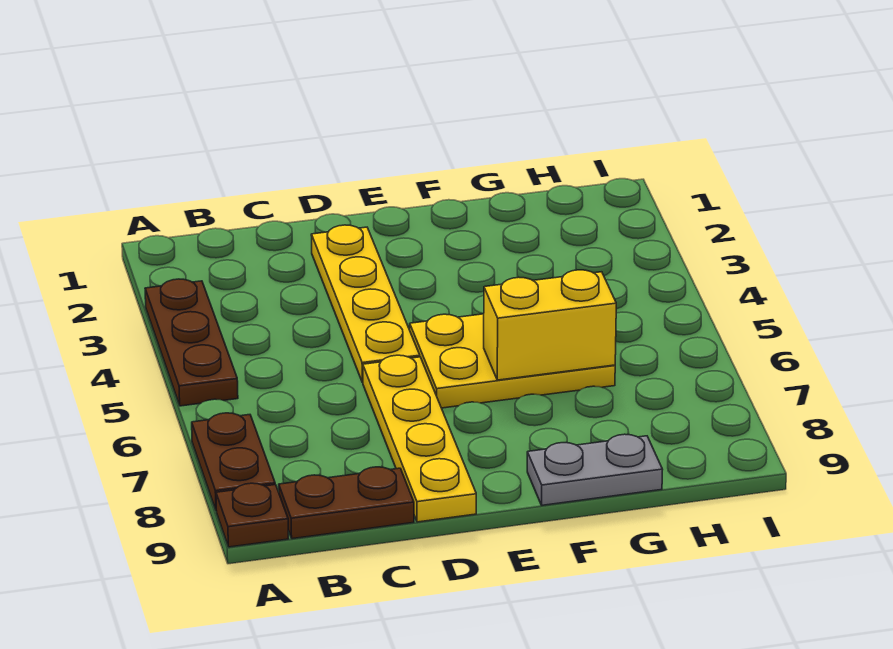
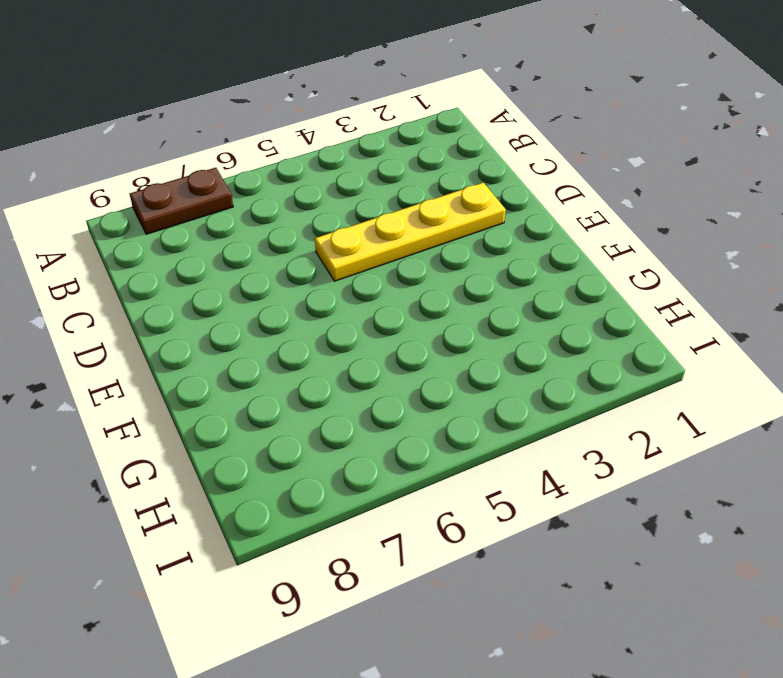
none -> brown 1x3 plate [145,279,238,406]
none -> brown 1x1 plate [216,483,289,547]

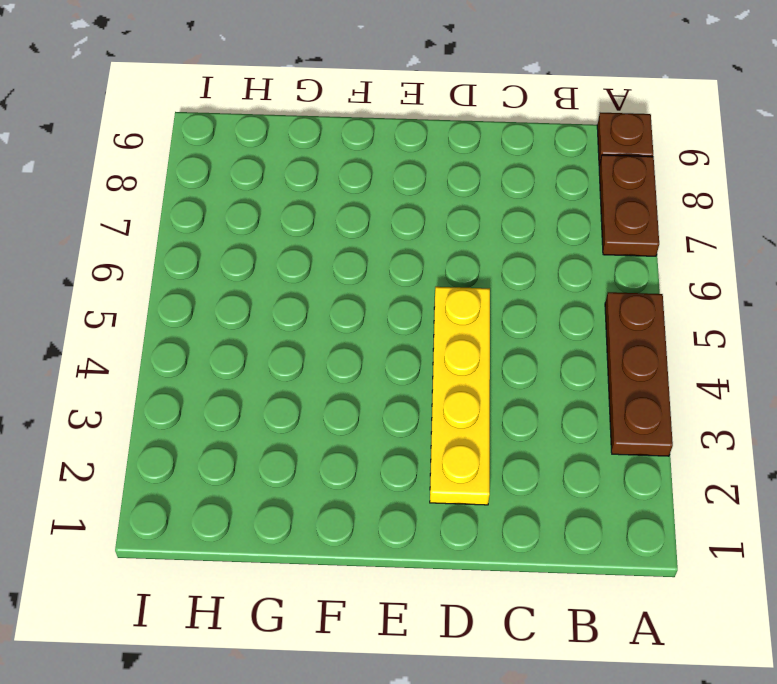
none -> brown 1x2 plate [279,467,414,539]
none -> yellow 1x4 plate [363,355,476,522]

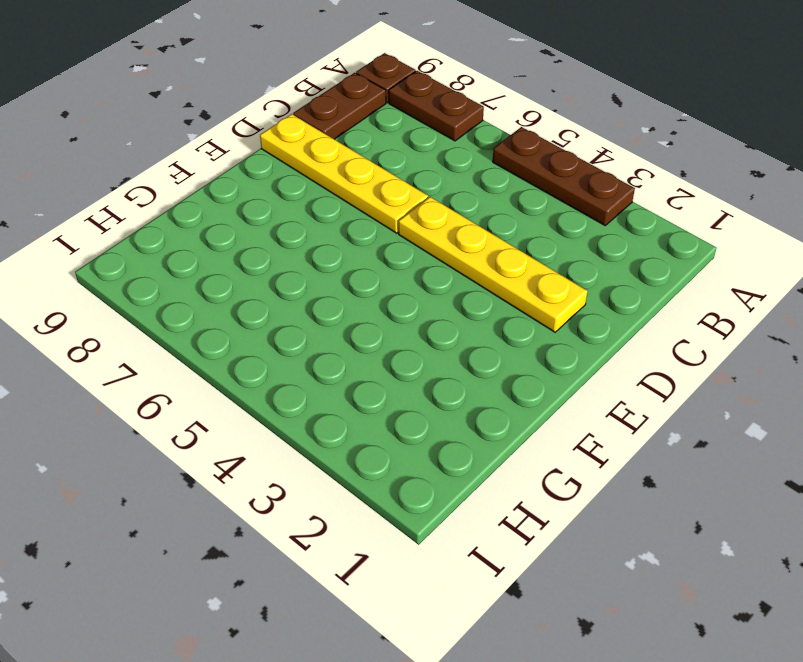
none -> yellow 2x3 plate [410,314,615,408]
none -> grey 1x2 plate [527,434,663,505]

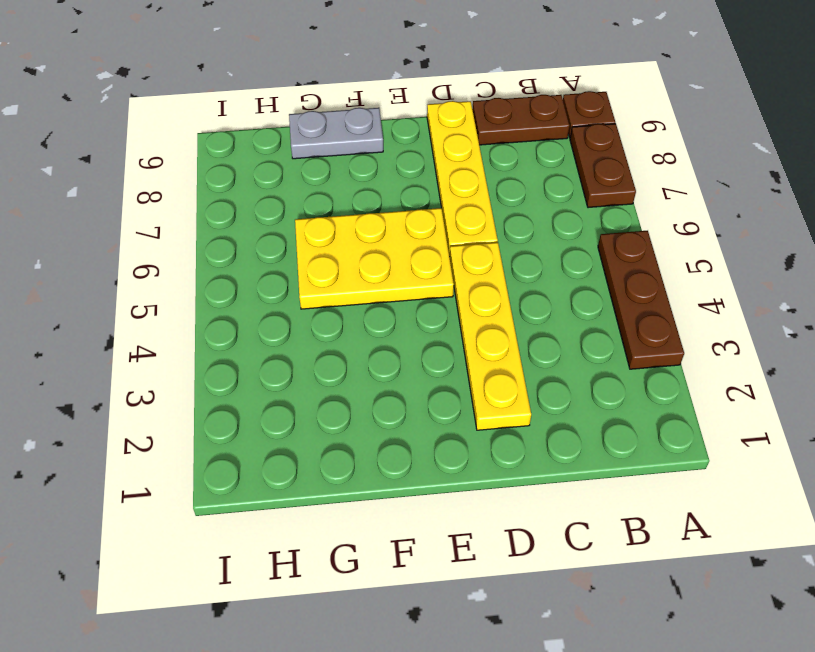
none -> yellow 1x2 brick [484,270,616,380]

